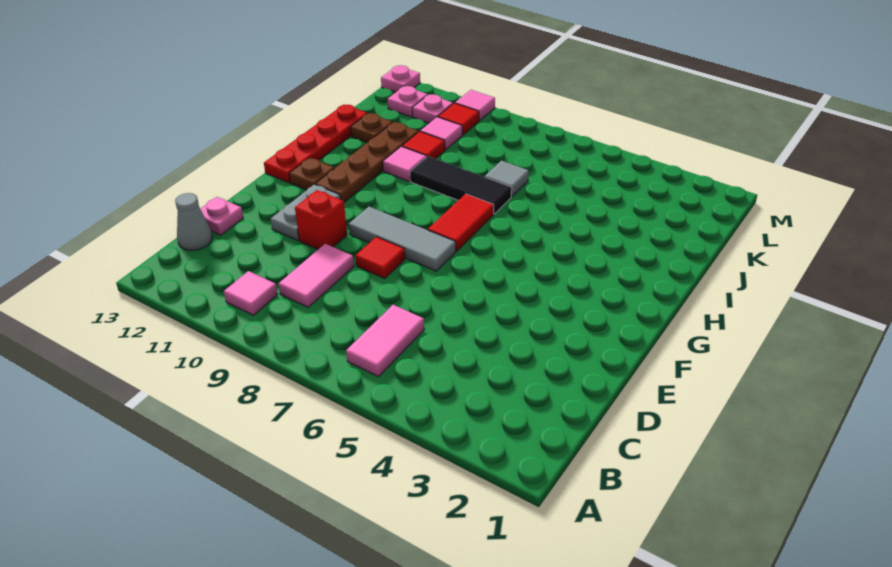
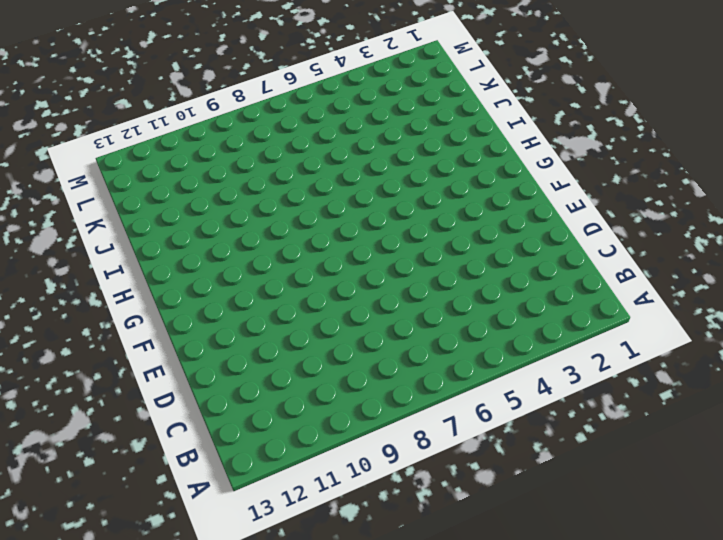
none -> pink 1x2 tile [346,305,424,377]
none -> pink 1x1 tile [224,271,278,315]
none -> pink 1x2 tile [279,244,354,307]

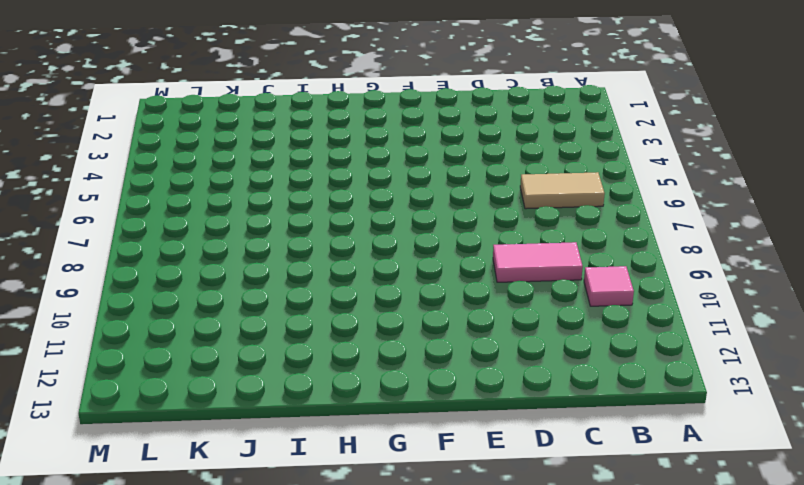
tan 1x2 tile [520,172,605,209] -> pink 1x2 tile [346,305,424,377]
none -> grey 1x1 cone [175,193,212,250]
none -> pink 1x1 plate [201,197,243,235]
none -> red 1x1 tile [355,237,405,278]

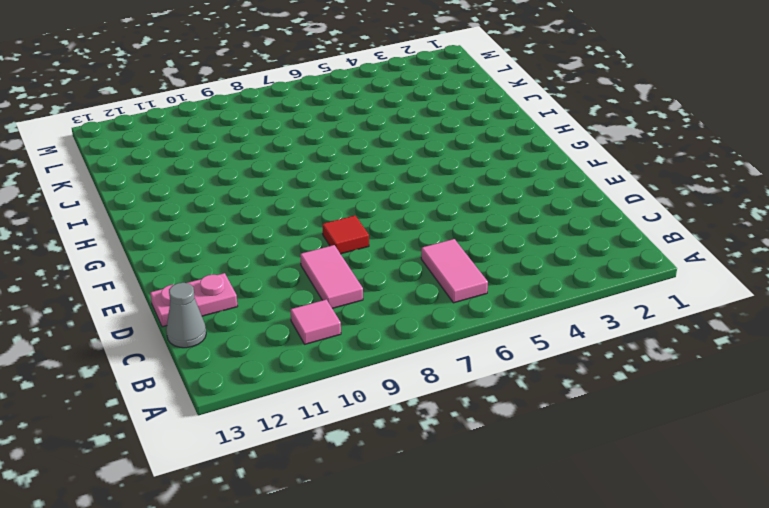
pink 1x2 plate [150,273,238,327] -> pink 1x1 plate [201,197,243,235]
none -> red 1x1 brick [295,190,347,249]
none -> grey 1x2 plate [271,184,340,240]
none -> grey 1x3 tile [349,207,456,271]

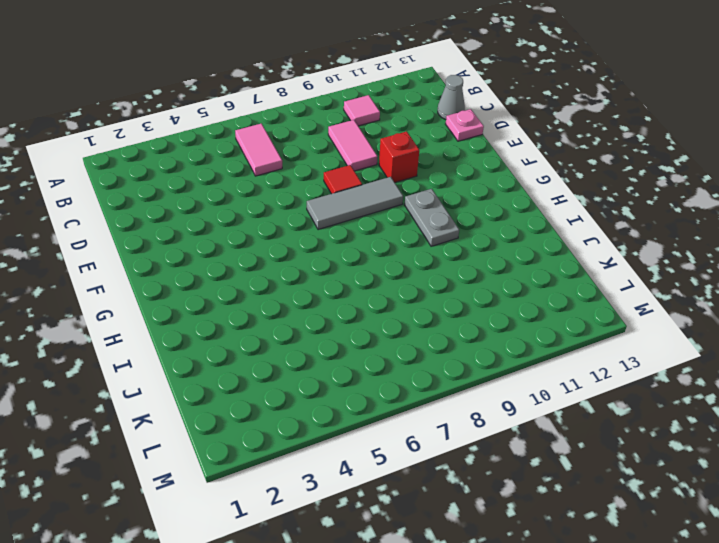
grey 1x2 plate [405,189,459,246] -> grey 1x2 plate moved to [271,184,340,240]
none -> red 1x2 tile [428,194,494,251]
none -> brown 1x4 plate [315,122,418,202]
none -> brown 1x1 plate [289,158,334,190]

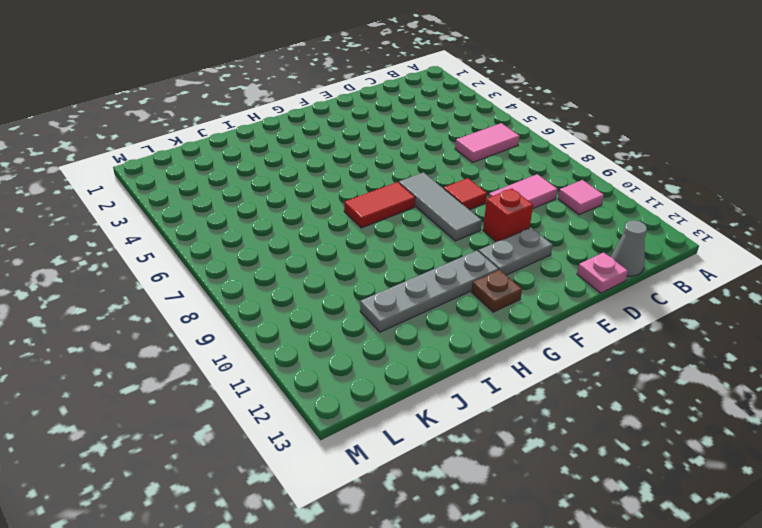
grey 1x4 plate [360,251,499,332] -> brown 1x4 plate [315,122,418,202]
none -> red 1x4 plate [264,105,367,183]
none -> black 1x3 tile [410,156,512,214]
none -> pink 1x1 tile [383,146,427,181]

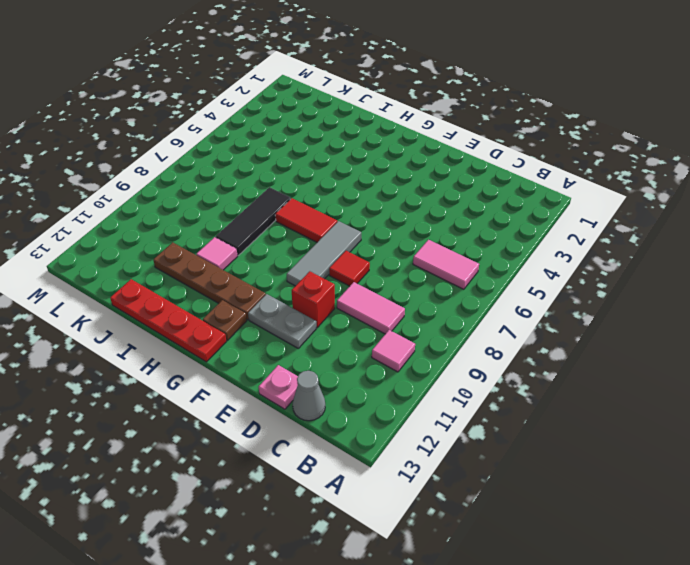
none -> grey 1x1 tile [485,161,529,197]
none -> red 1x1 tile [402,131,445,159]
none -> brown 1x1 plate [351,113,392,143]

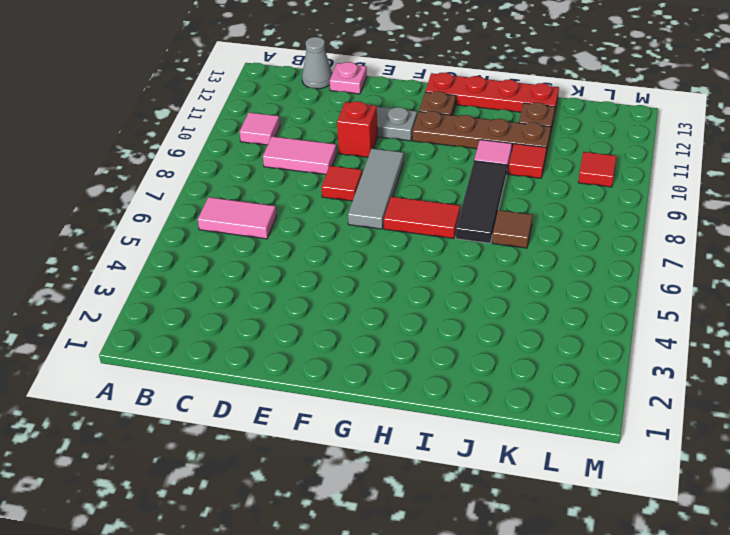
brown 1x1 tile [492,210,533,248] -> grey 1x1 tile [485,161,529,197]
none -> pink 1x1 tile [420,117,462,150]
none -> pink 1x1 plate [412,95,453,123]
none -> pink 1x1 plate [388,86,428,117]

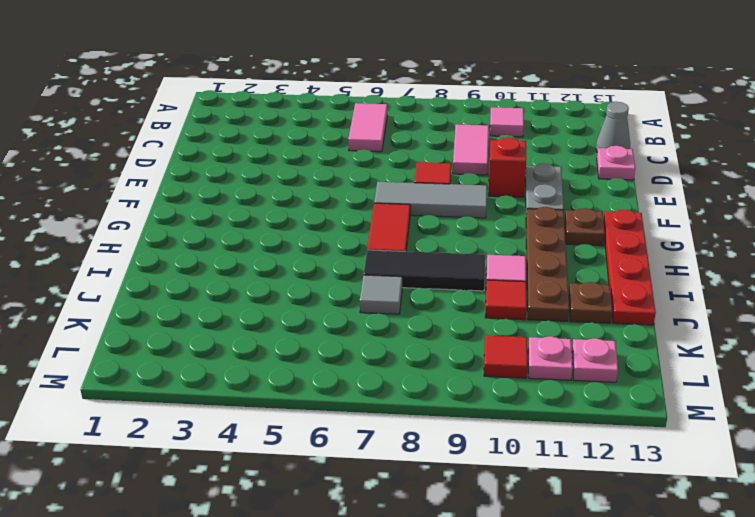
none -> pink 1x1 tile [420,117,462,150]
none -> pink 1x1 tile [455,90,495,121]
none -> pink 1x1 plate [381,65,420,92]

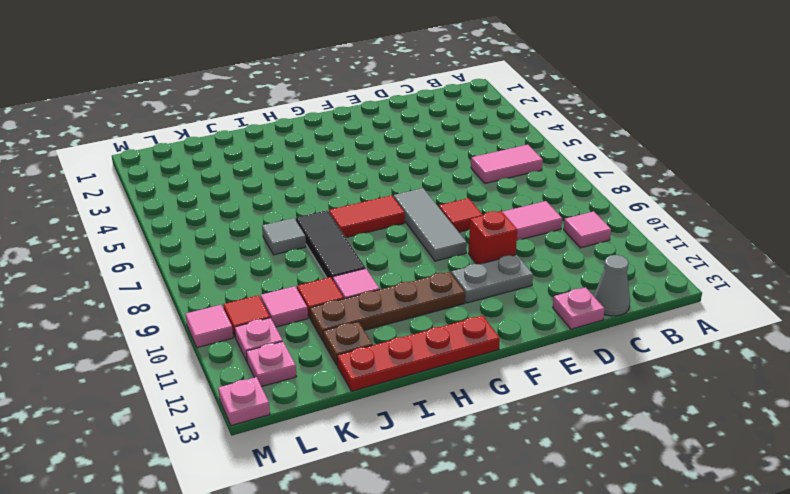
none -> brown 1x1 plate [289,158,334,190]

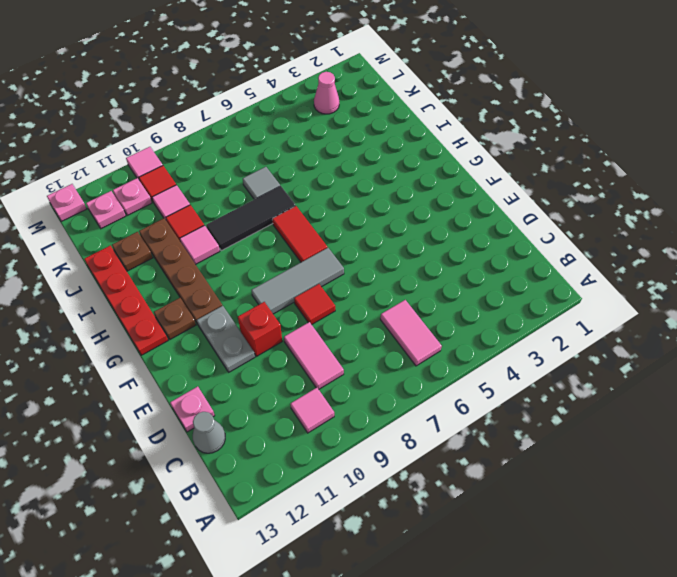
pink 1x1 cone [314,72,339,114] -> none

